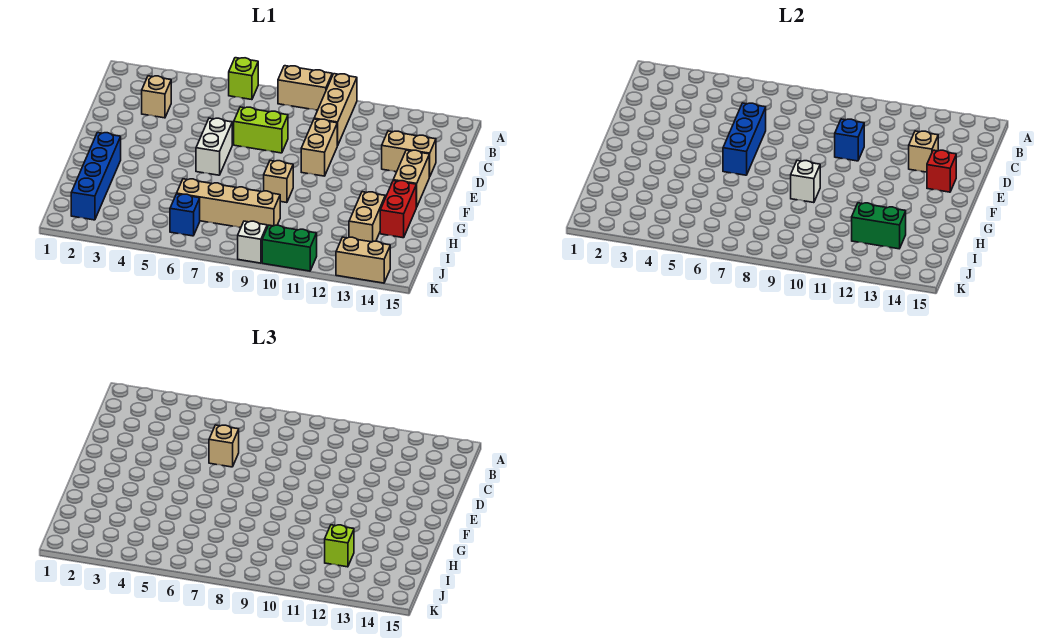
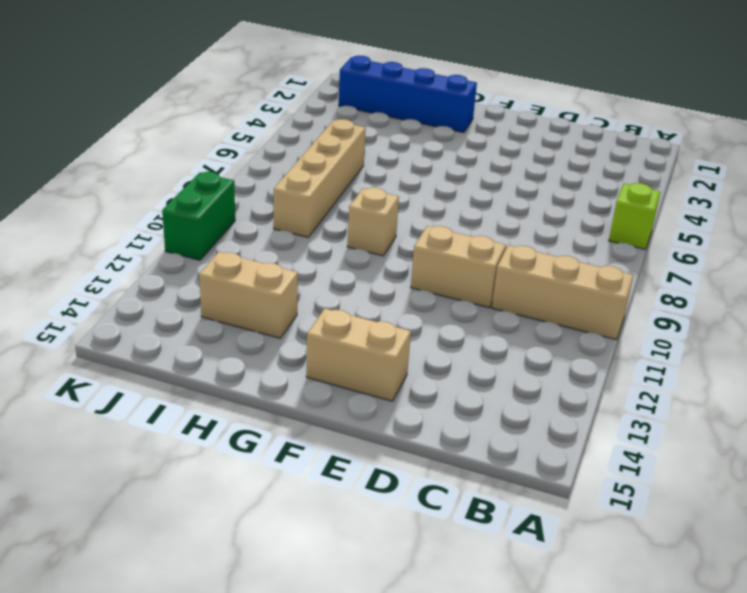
none -> tan 1x2 brick [278,66,332,110]
none -> tan 1x1 brick [142,76,171,118]
none -> lime 1x2 brick [234,107,288,153]

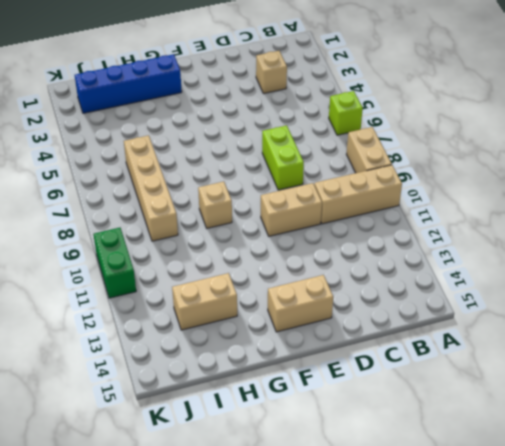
none -> tan 1x2 brick [382,131,436,177]
none -> white 1x2 brick [196,118,232,175]
none -> red 1x2 brick [380,181,416,238]

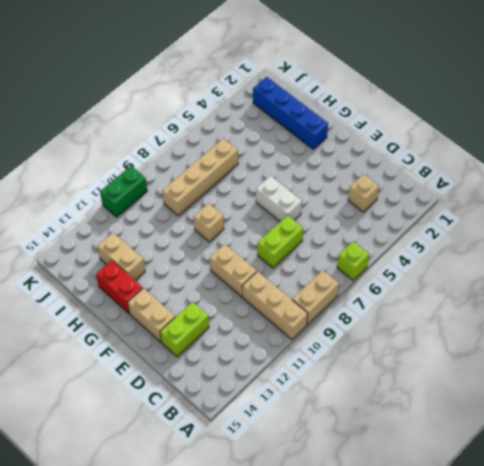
lime 1x2 brick [160,302,209,357] -> tan 1x2 brick [382,131,436,177]
none -> blue 1x1 brick [170,194,200,236]
none -> white 1x1 brick [238,221,267,263]
none -> tan 1x2 brick [336,237,390,283]

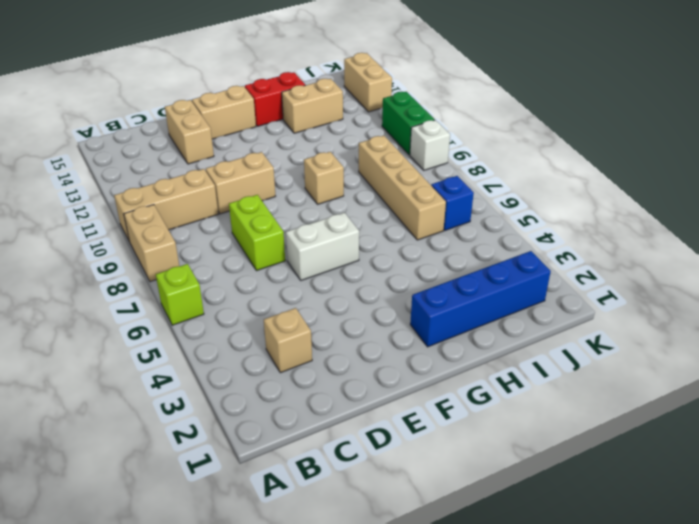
none -> blue 1x3 brick [723,103,766,175]
none -> blue 1x1 brick [835,119,864,161]
none -> tan 1x1 brick [909,131,938,172]

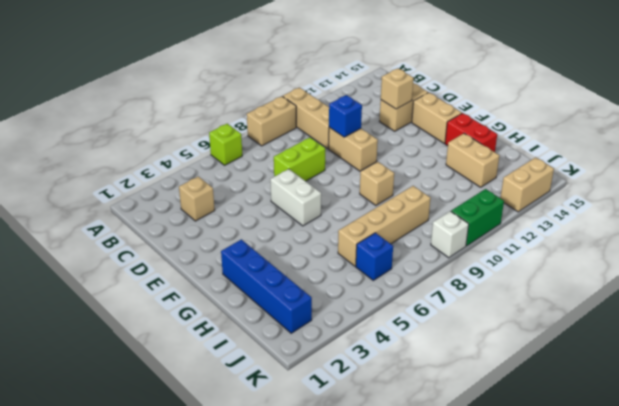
none -> blue 1x3 brick [723,103,766,175]
none -> red 1x1 brick [927,150,956,192]
none -> white 1x1 brick [791,161,820,203]

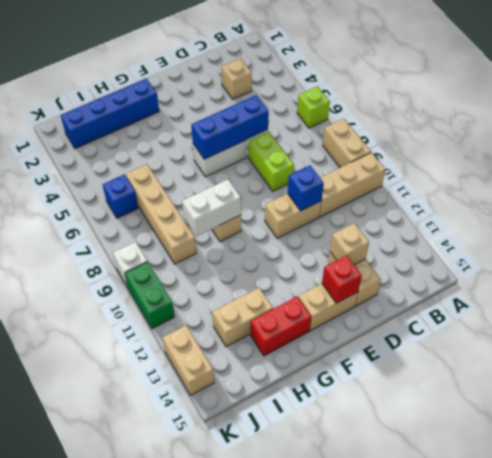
white 1x2 brick [182,179,241,237] -> white 1x1 brick [791,161,820,203]
none -> green 1x2 brick [852,203,906,249]
none -> tan 1x1 brick [209,425,239,467]
none -> lime 1x1 brick [325,525,354,567]

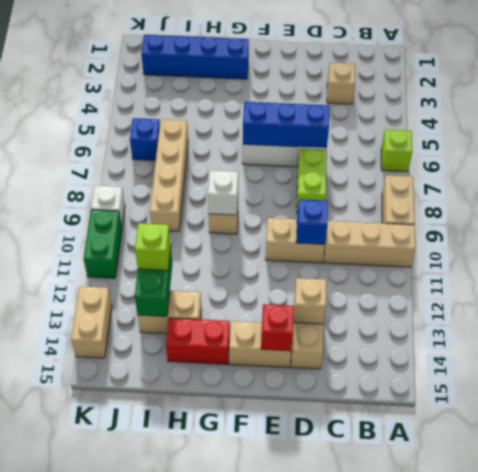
none -> tan 1x1 brick [209,425,239,467]

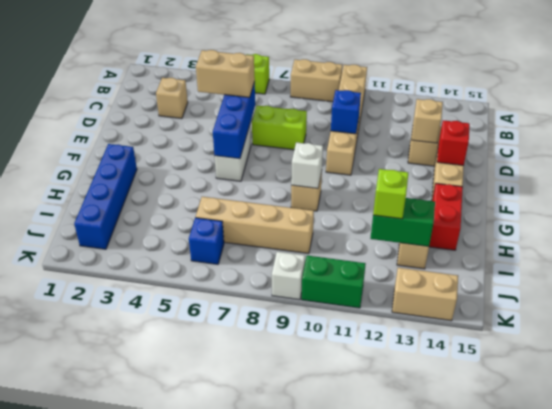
tan 1x2 brick [196,50,255,97] -> tan 1x1 brick [209,425,239,467]

